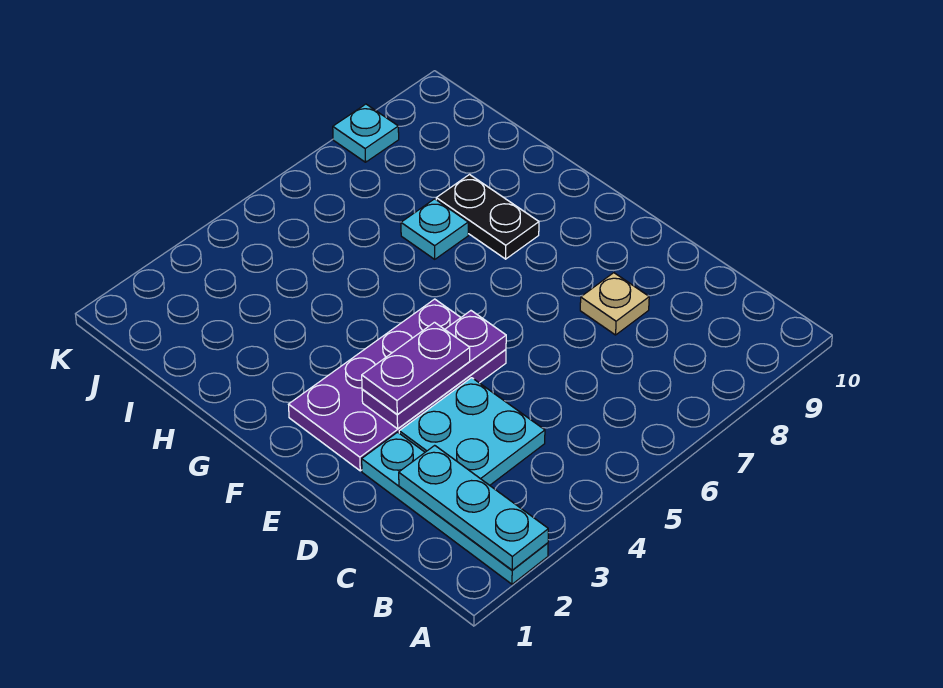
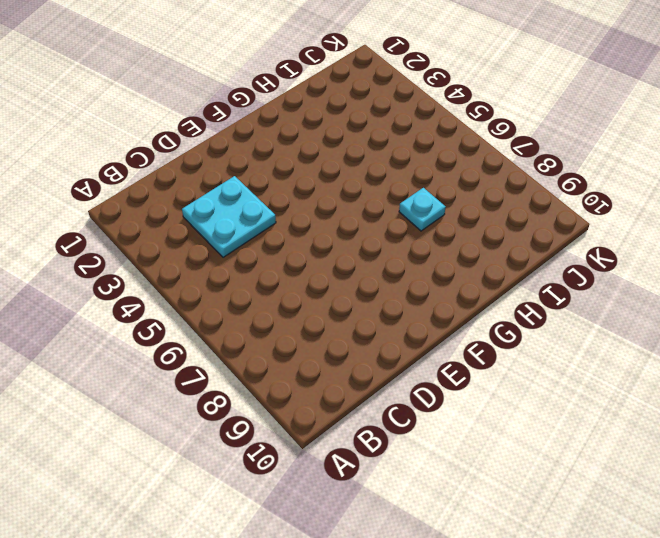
none -> cyan 1x4 plate [362,432,548,584]
none -> tan 1x1 plate [580,273,649,335]

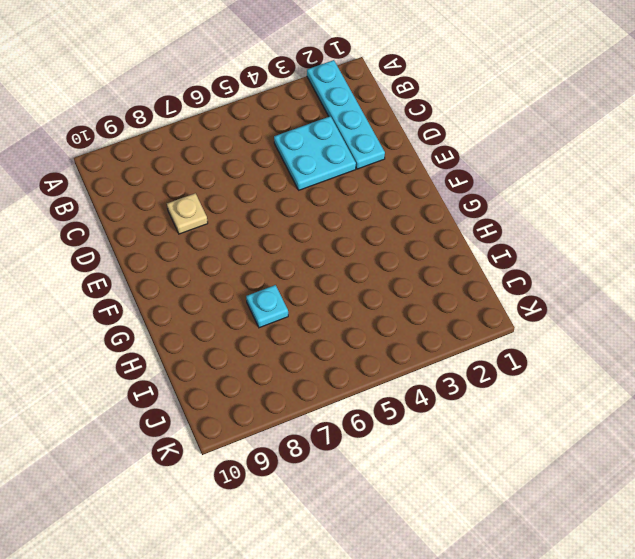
none -> purple 2x4 plate [288,299,506,471]
none -> black 1x2 plate [436,175,539,259]

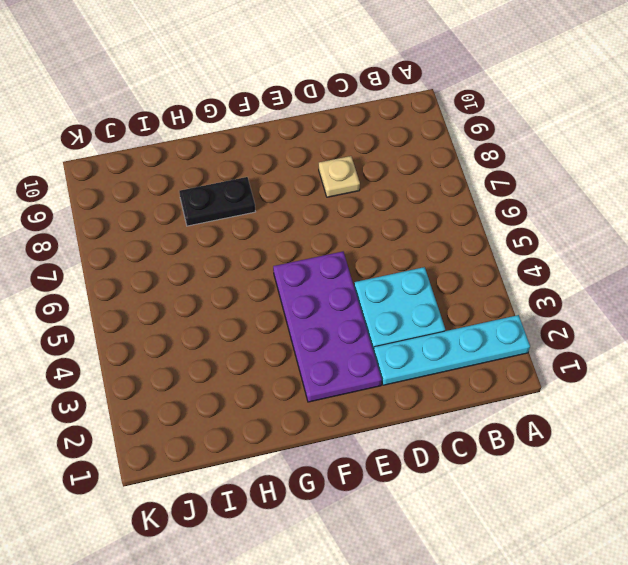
none -> cyan 1x1 plate [401,199,468,259]
none -> cyan 1x1 plate [333,104,399,162]

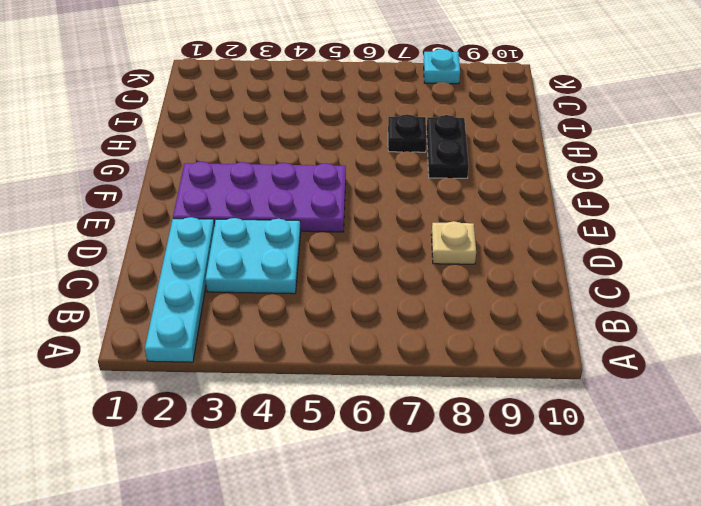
black 1x1 plate [388,114,426,152] -> cyan 1x1 plate [401,199,468,259]
none -> cyan 1x3 plate [399,445,548,570]
none -> purple 1x3 plate [362,311,506,429]

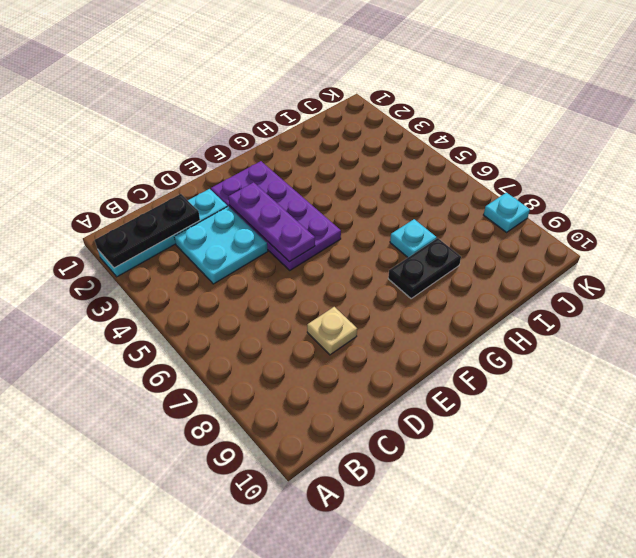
black 1x3 plate [95,194,200,268] -> cyan 1x3 plate [399,445,548,570]
none -> purple 1x2 plate [362,322,470,415]

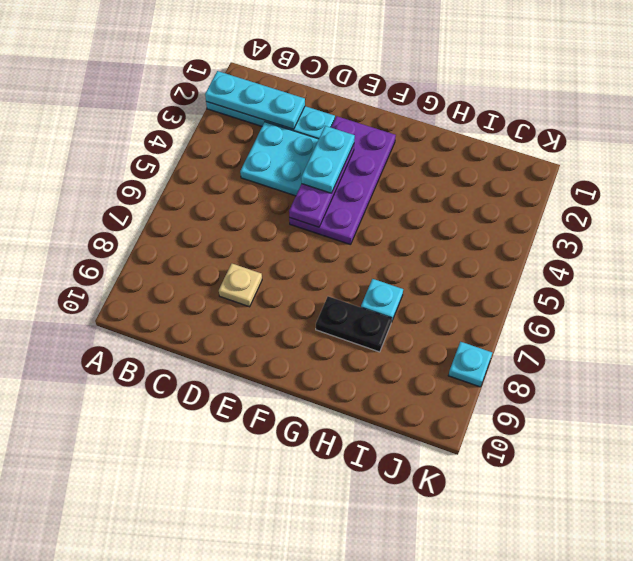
cyan 1x2 plate [301,126,355,193] -> purple 1x2 plate [362,322,470,415]

